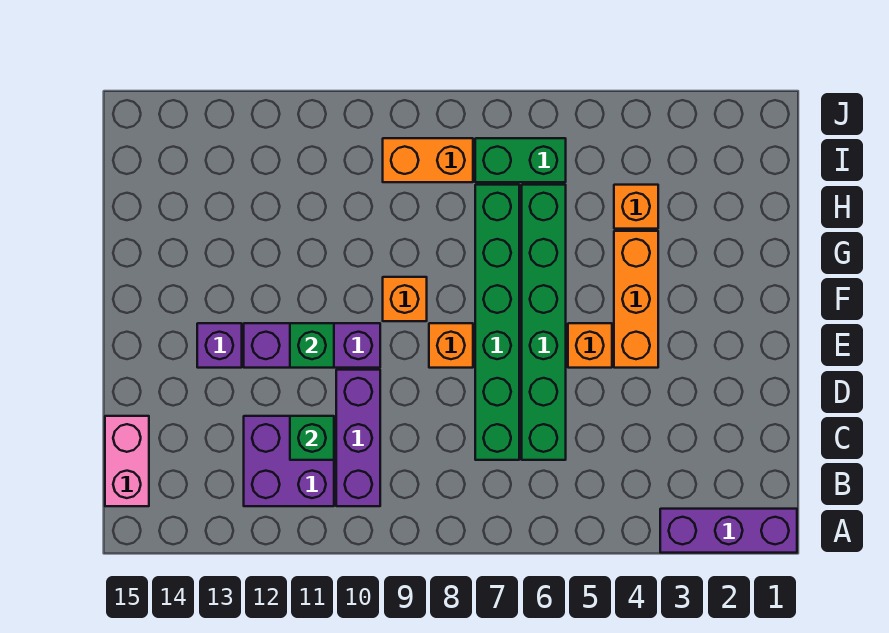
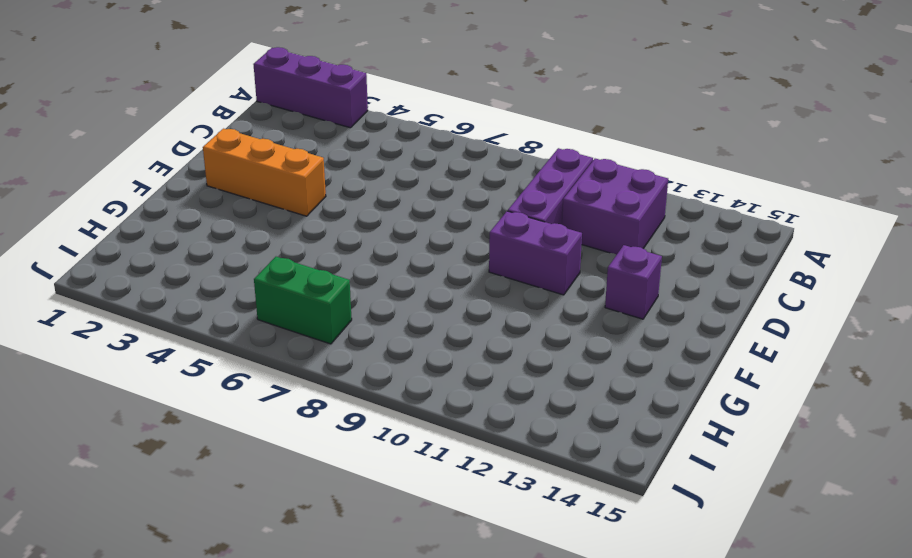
orange 1x3 brick [203,129,326,216] -> orange 1x3 brick turned to [614,231,658,368]
purple 1x2 brick [489,211,582,295] -> purple 1x3 brick [244,323,380,368]
none -> pink 1x2 brick [105,416,149,506]
none -> green 1x6 brick [522,185,566,460]
none -> green 1x6 brick [475,185,519,460]

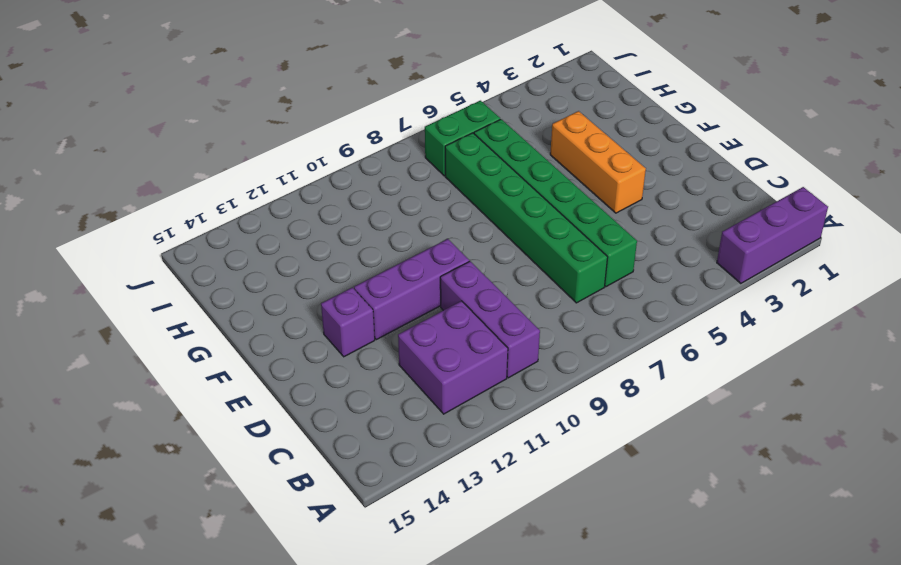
none -> pink 1x2 brick [105,416,149,506]
none -> orange 1x1 brick [568,323,612,368]
none -> orange 1x1 brick [429,323,473,368]

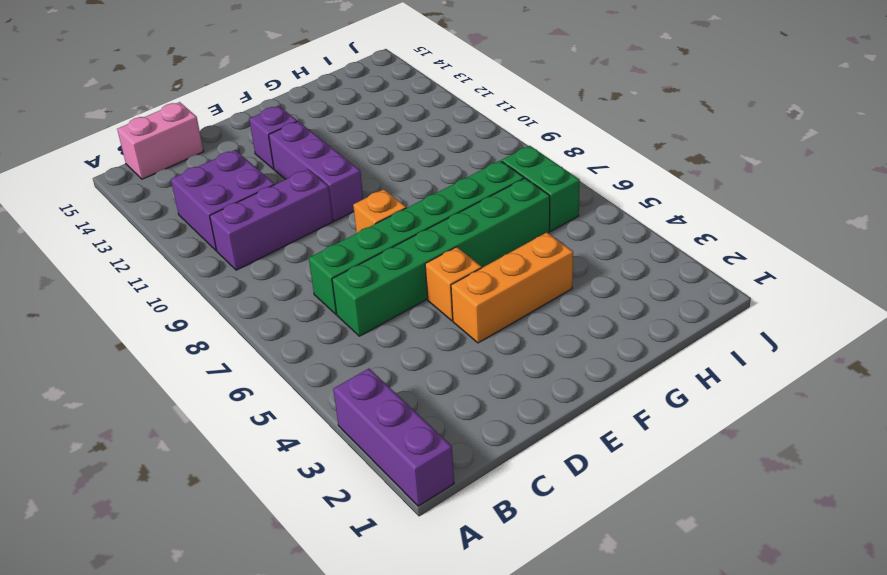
none -> orange 1x1 brick [383,277,427,321]
none -> orange 1x1 brick [614,185,658,229]
none -> orange 1x2 brick [383,138,473,182]

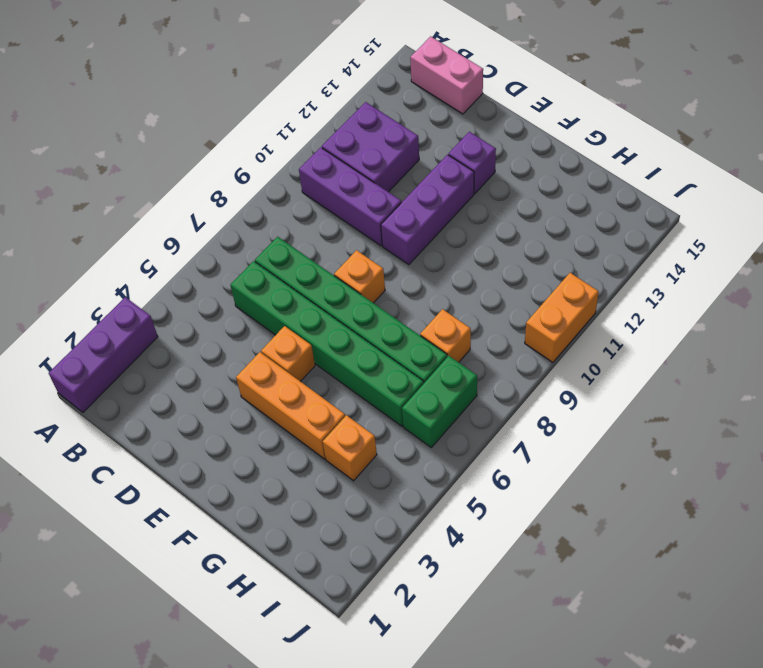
orange 1x1 brick [420,309,471,362] -> orange 1x1 brick moved to [383,277,427,321]
orange 1x2 brick [525,273,599,362] -> orange 1x2 brick moved to [383,138,473,182]
none -> green 1x1 brick [290,416,334,460]
none -> green 1x1 brick [290,323,334,368]

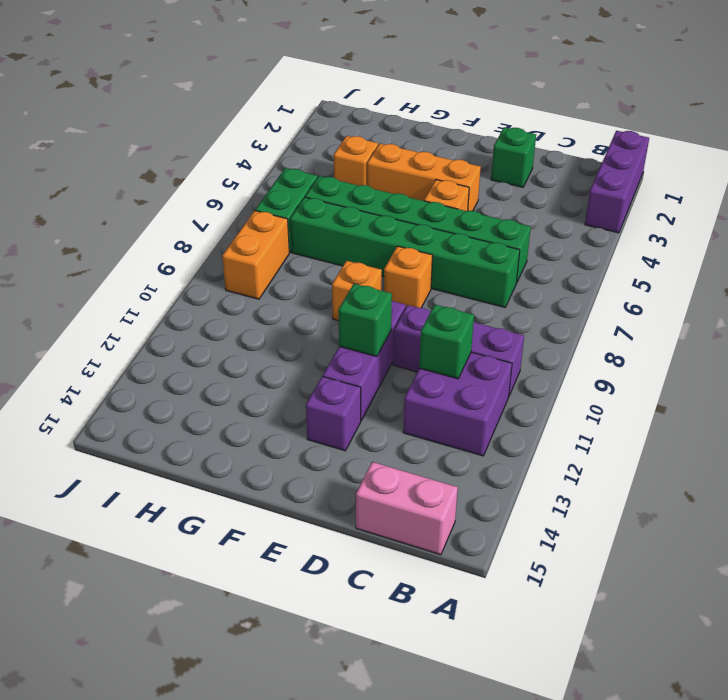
green 1x1 brick [491,127,536,187] -> none

